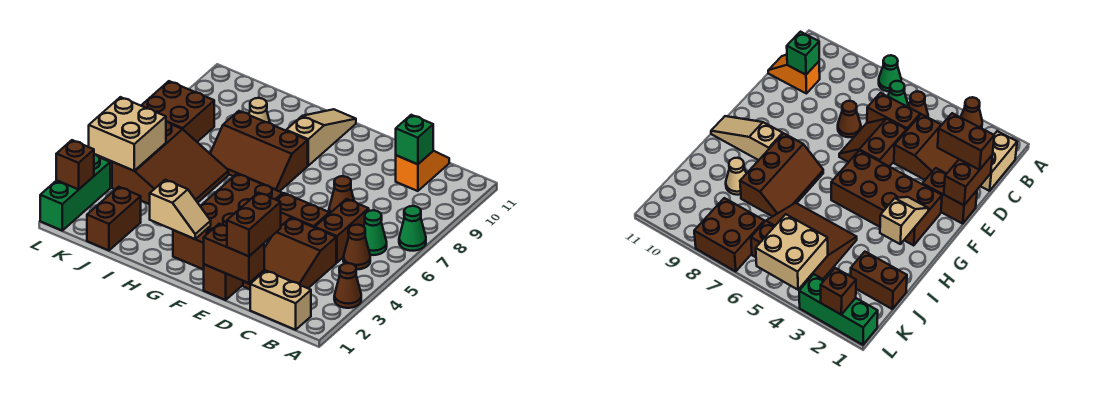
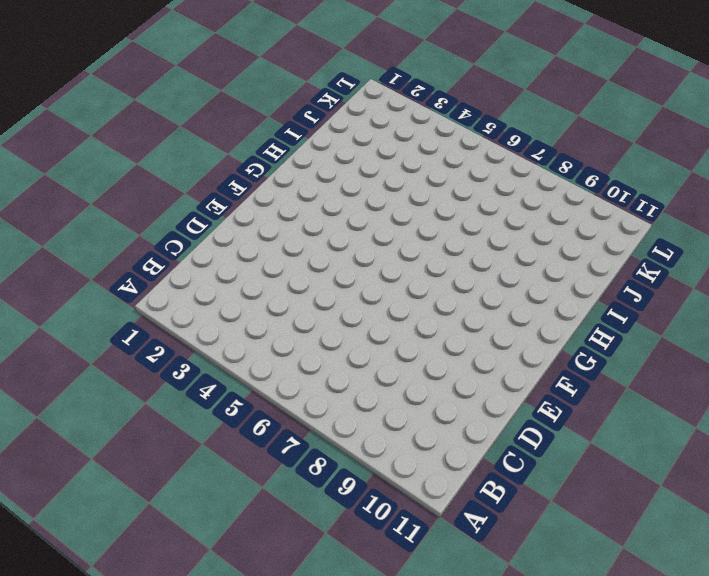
none -> brown 1x1 cone [334,263,361,308]
none -> green 1x1 cone [399,206,426,251]
none -> tan 1x2 brick [250,271,311,330]

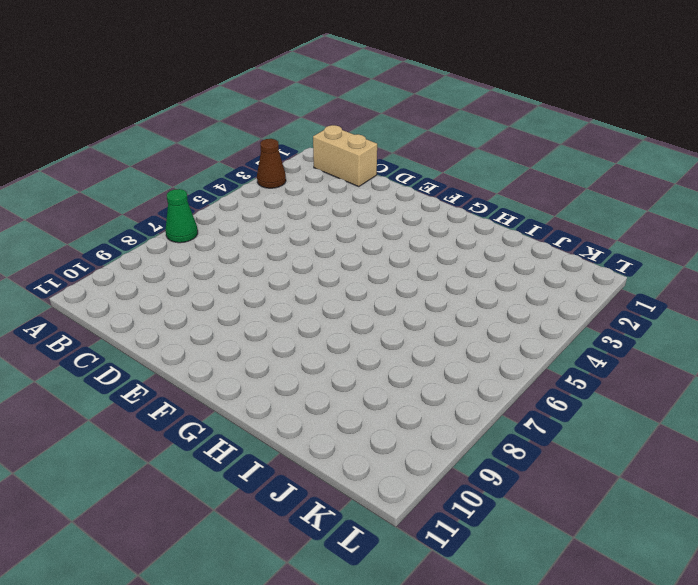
none -> brown 1x1 cone [343,225,370,269]
none -> green 1x1 cone [364,210,387,255]
none -> brown 2x3 slope [243,218,336,289]

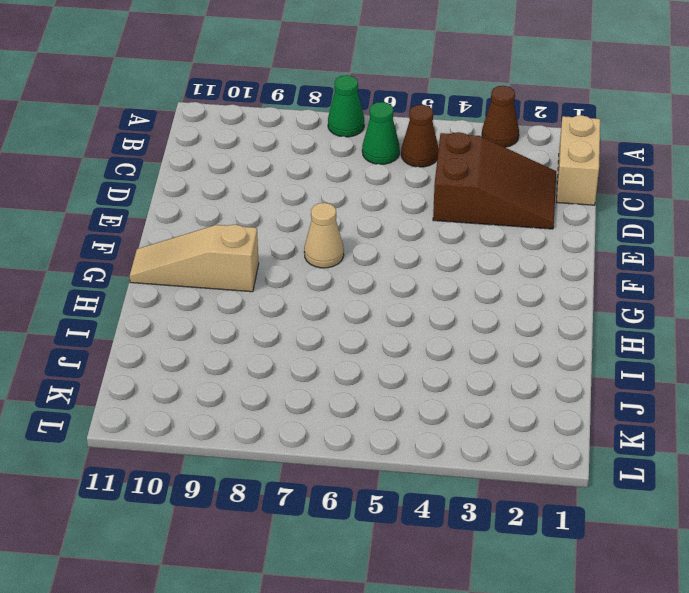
tan 1x1 cone [304,203,344,268] -> tan 1x1 cone moved to [249,98,270,123]
none -> brown 1x2 brick [315,199,369,263]
none -> orange 1x2 slope [396,151,449,191]
none -> brown 2x2 slope [277,193,330,228]

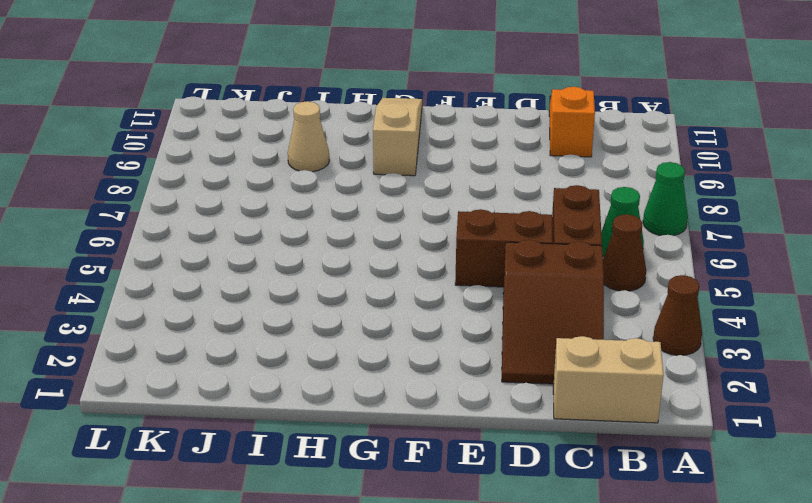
none -> brown 1x1 cone [329,176,354,213]
none -> brown 1x2 brick [204,264,243,300]
none -> brown 2x4 brick [173,174,282,270]

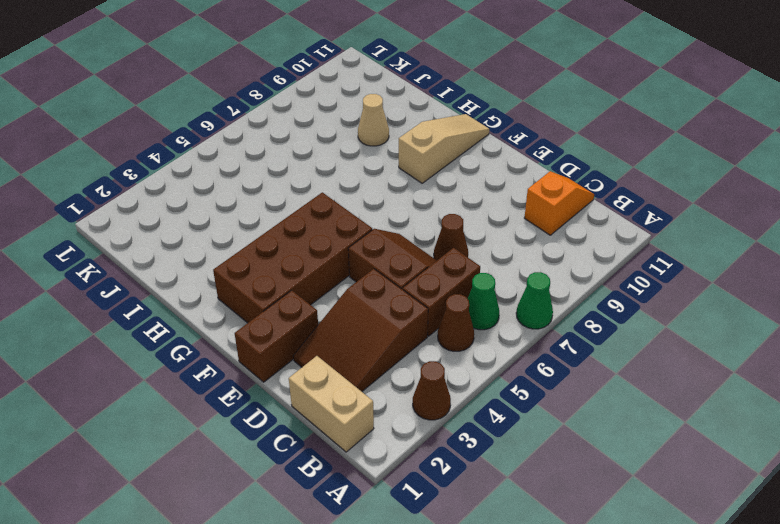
none -> brown 2x3 slope [210,111,308,192]
none -> brown 3x3 slope [112,122,229,204]
none -> brown 1x2 brick [87,187,141,250]

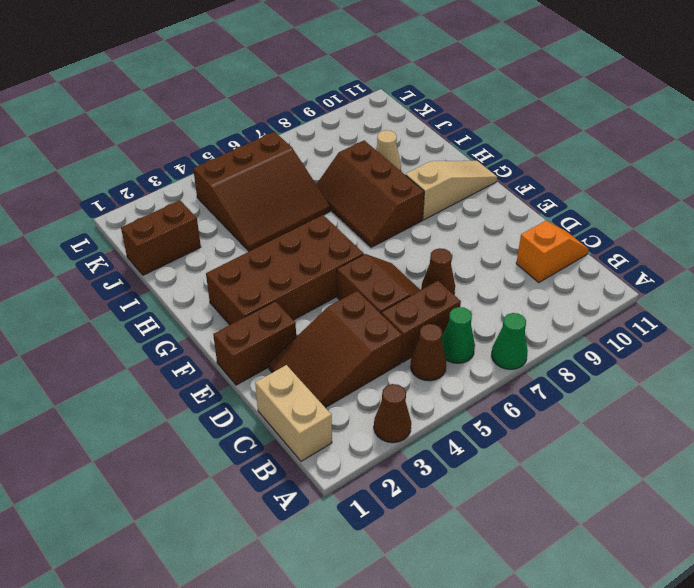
none -> brown 2x2 brick [141,81,214,142]
none -> green 1x3 brick [40,155,110,231]
none -> green 1x1 brick [396,115,433,164]

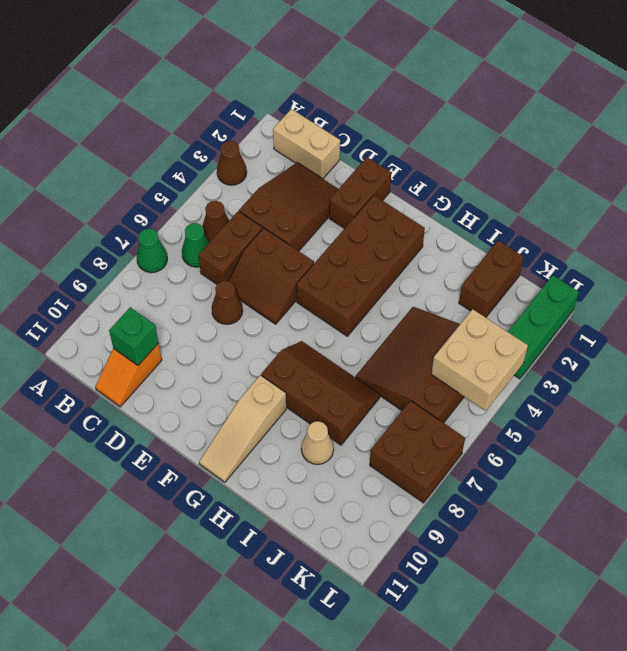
none -> brown 1x2 brick [204,224,264,283]
none -> tan 1x2 slope [150,180,211,239]
none -> brown 1x1 brick [56,140,94,189]

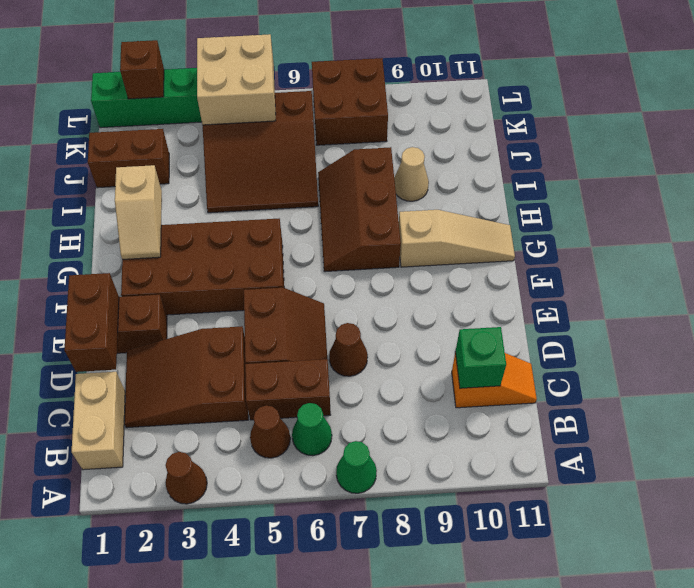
none -> brown 1x2 brick [227,193,281,256]

